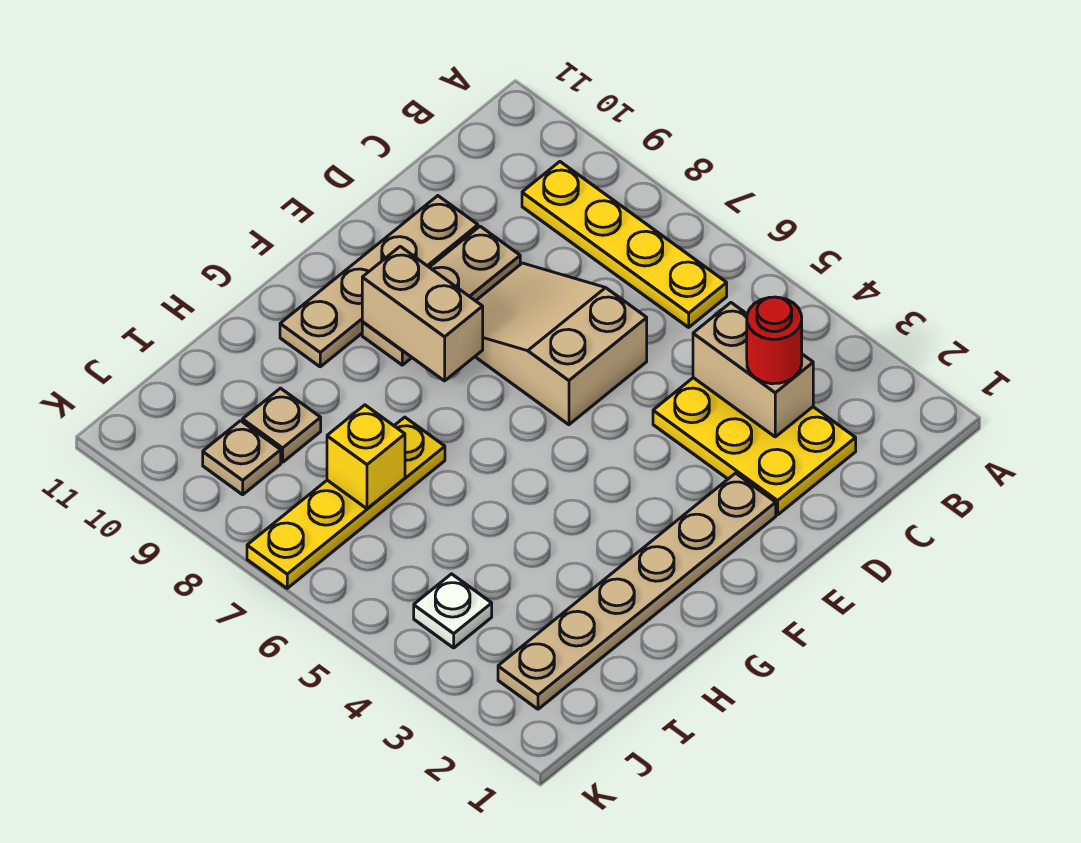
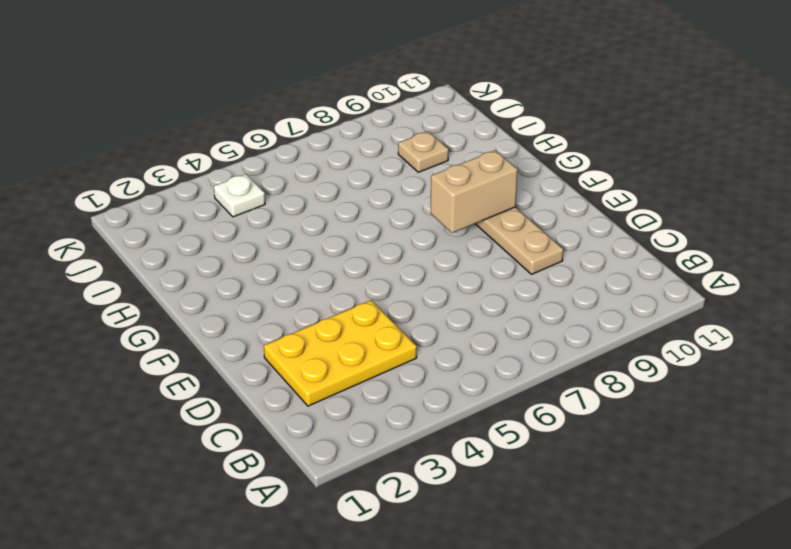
none -> yellow 1x4 plate [522,162,727,327]
none -> tan 2x3 slope [475,263,647,425]
none -> tan 1x4 plate [280,196,478,367]

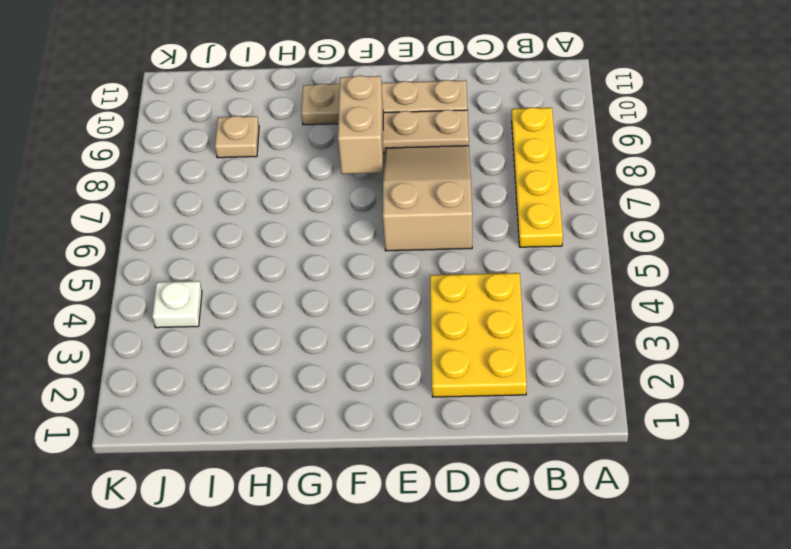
none -> tan 1x6 plate [498,473,776,709]
none -> yellow 1x4 plate [247,417,445,588]
none -> tan 1x1 plate [203,421,281,495]

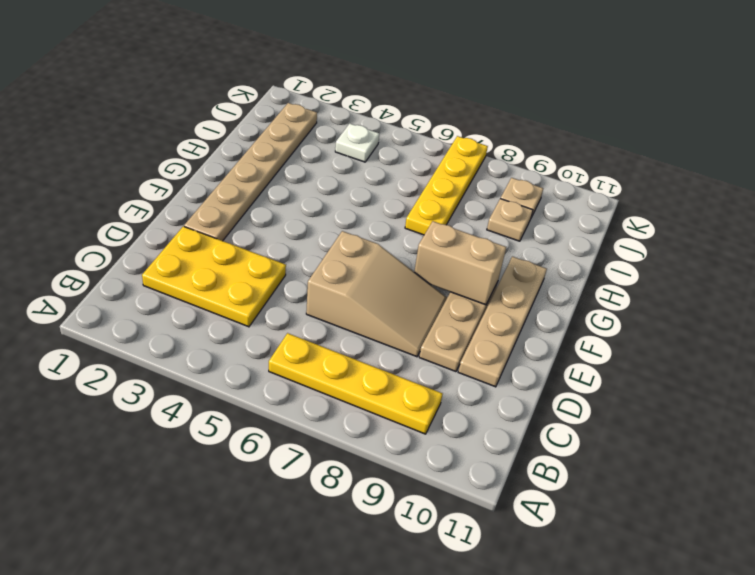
none -> tan 1x2 brick [693,303,813,437]
none -> yellow 1x1 brick [327,405,405,509]
none -> red 1x1 round brick [747,297,802,384]

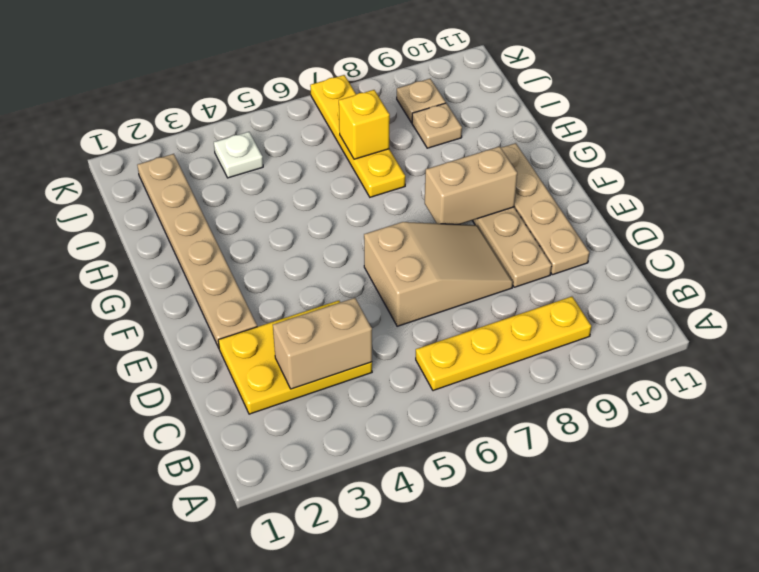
none -> red 1x1 round brick [747,297,802,384]

